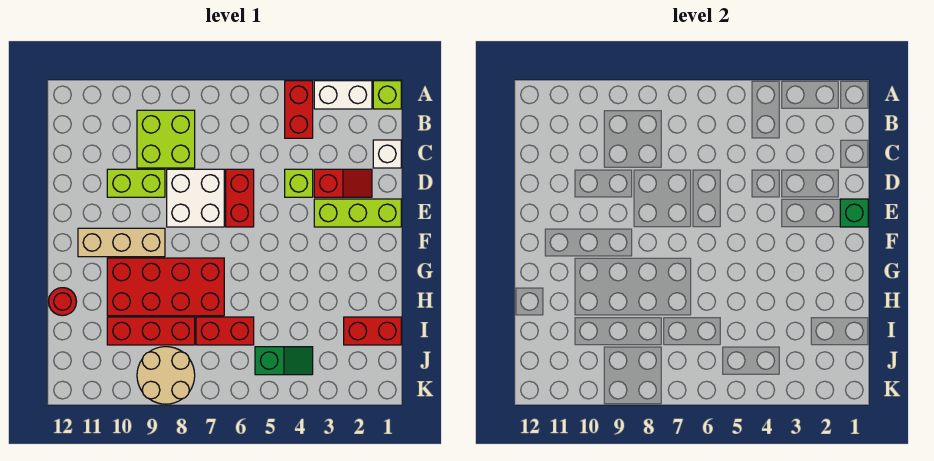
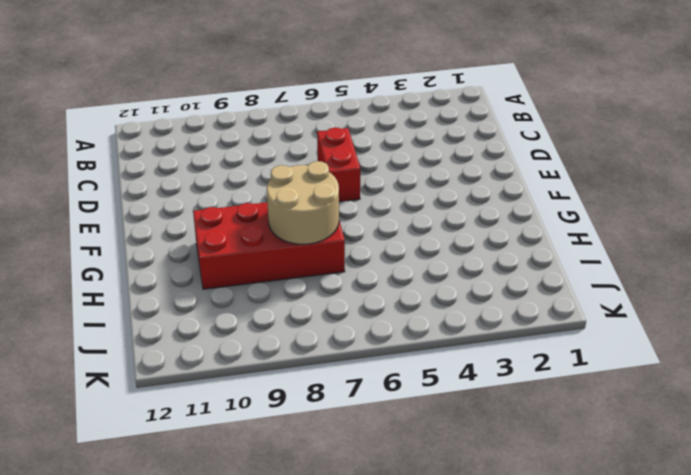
tan 2x2 round brick [267,161,339,244] -> tan 2x2 round brick moved to [137,347,195,404]
none -> lime 1x1 brick [373,81,401,109]
none -> white 1x2 brick [314,81,372,109]
none -> red 1x2 brick [285,81,313,138]

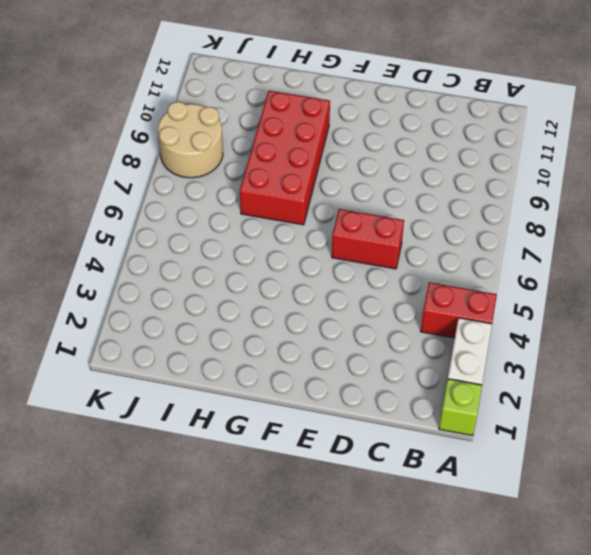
none -> lime 2x2 brick [137,110,195,168]
none -> white 1x1 brick [373,140,401,168]
none -> red 1x2 slope [314,169,372,197]

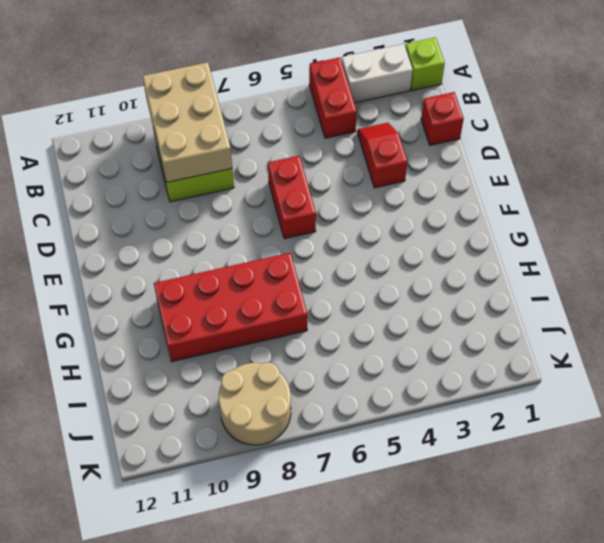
tan 2x3 brick [143,62,232,182] -> none
red 1x1 brick [421,92,464,145] -> white 1x1 brick [373,140,401,168]
red 1x2 slope [357,123,407,188] -> red 1x2 slope turned to [314,169,372,197]
none -> lime 1x1 brick [285,169,313,197]
none -> white 2x2 brick [167,169,224,227]
none -> lime 1x2 brick [107,169,165,197]

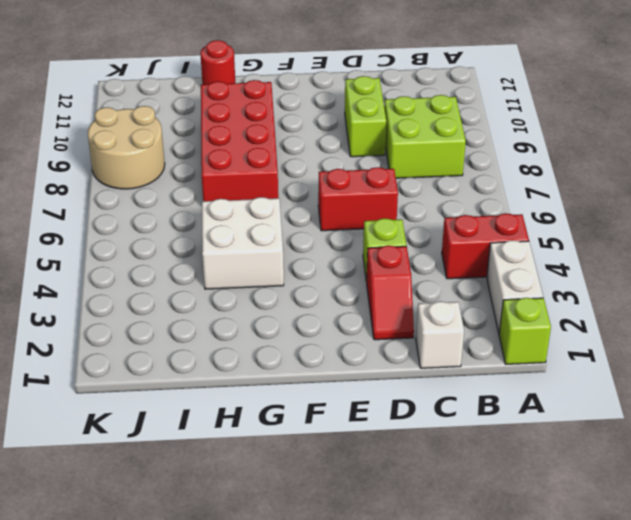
white 2x2 brick [202,197,284,289] -> white 2x2 brick moved to [167,169,224,227]
none -> lime 1x3 brick [314,199,401,227]
none -> tan 1x3 brick [78,228,165,257]
none -> red 1x2 brick [344,317,401,345]

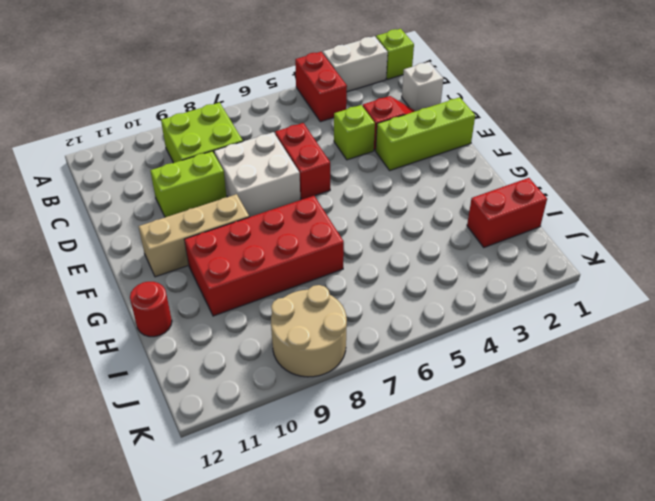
none -> red 1x2 brick [196,317,254,345]
none -> red 1x3 brick [107,317,195,345]
none -> green 1x2 slope [255,347,313,375]

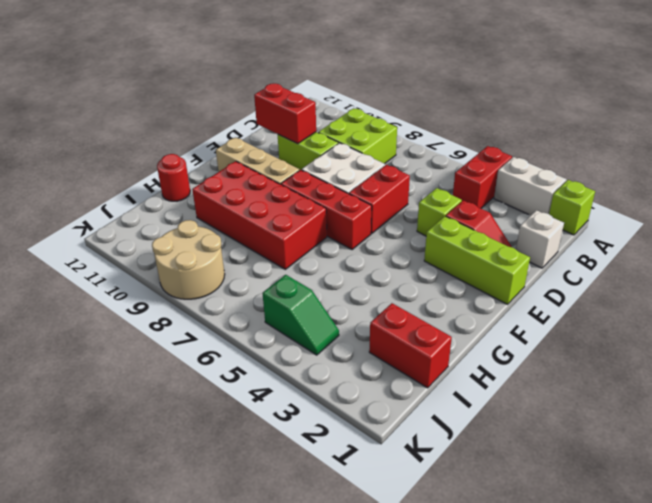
red 1x2 brick [254,83,316,144] -> red 1x2 brick moved to [196,317,254,345]
red 1x3 brick [281,170,372,250] -> red 1x3 brick moved to [107,317,195,345]
none -> green 1x1 brick [840,199,868,227]

